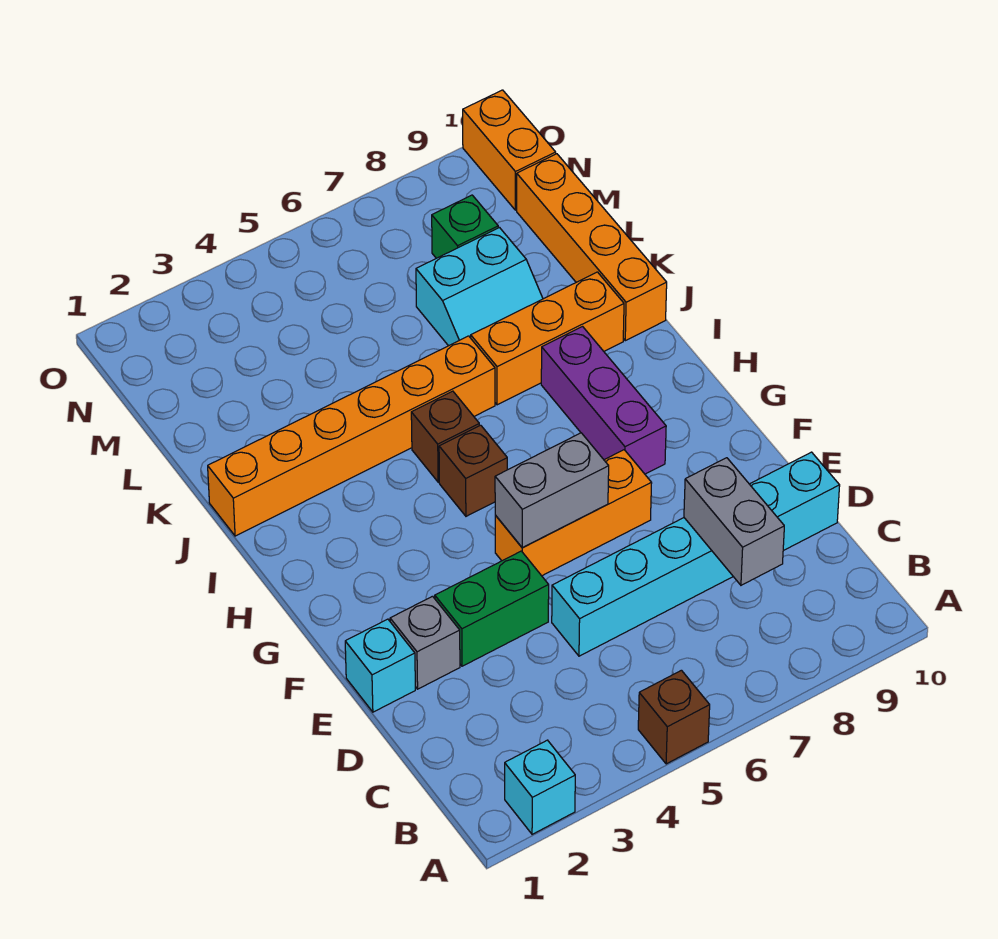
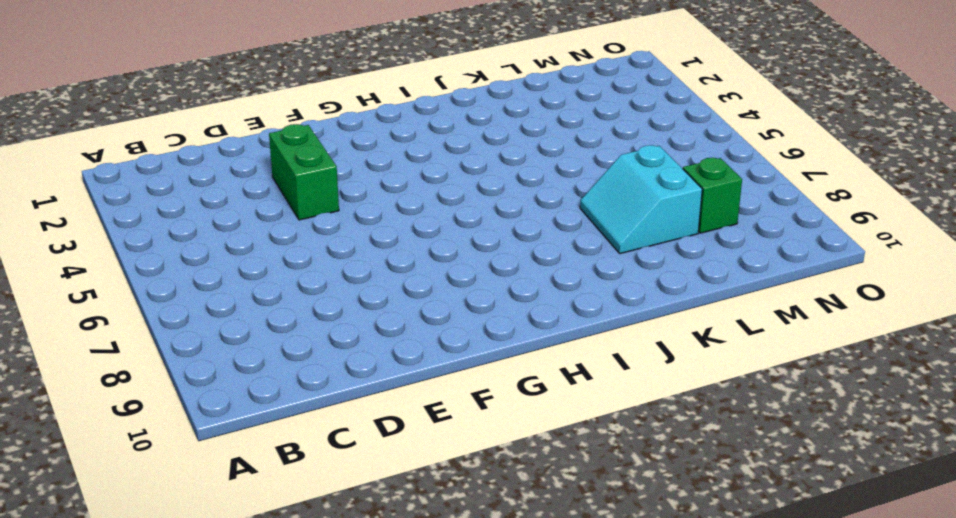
none -> cyan 1x1 brick [505,740,575,834]
none -> brown 1x1 brick [638,670,710,764]
none -> cyan 1x6 brick [552,452,840,656]

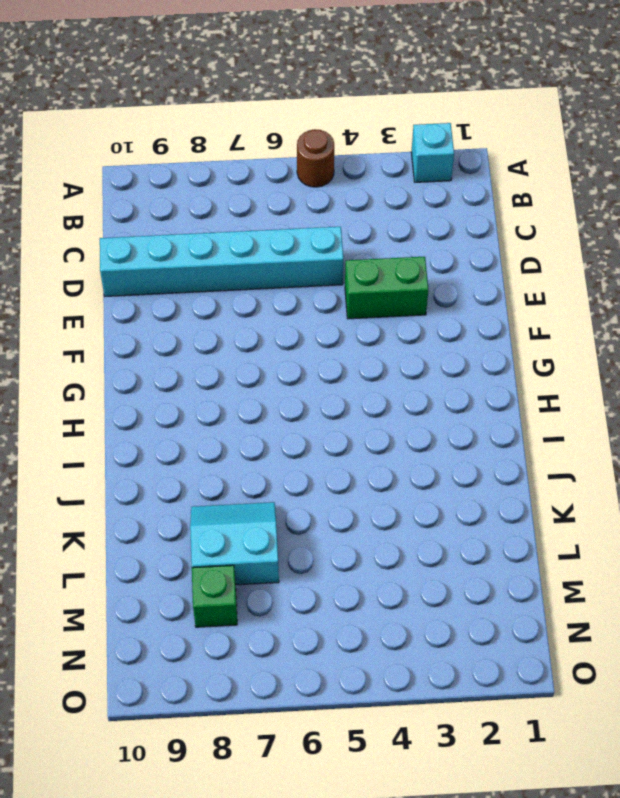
brown 1x1 round brick [297,129,334,187] -> brown 1x1 brick [638,670,710,764]
none -> cyan 1x1 brick [345,619,415,712]
none -> grey 1x1 brick [390,596,460,689]
none -> orange 1x3 brick [495,450,652,576]

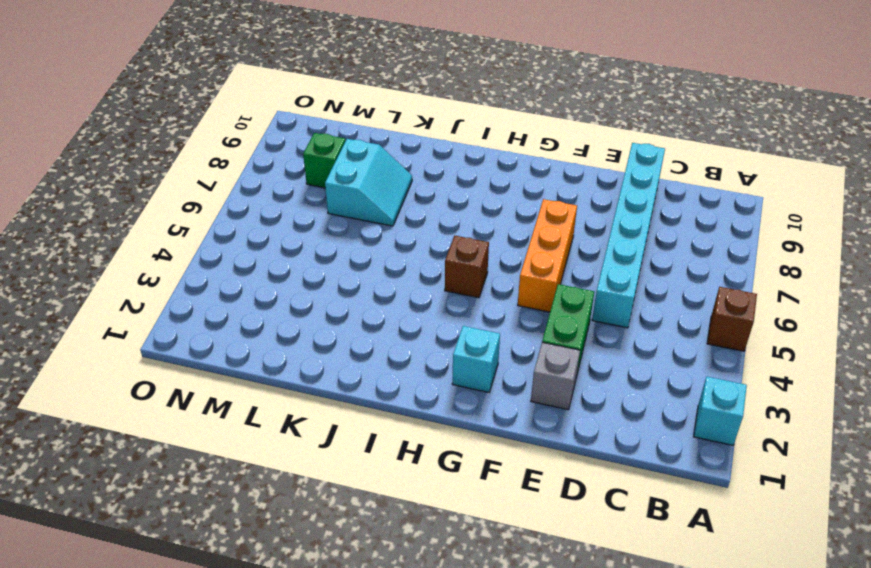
cyan 1x1 brick [452,326,500,392] -> cyan 1x1 brick moved to [345,619,415,712]
none -> purple 1x3 brick [541,327,666,474]
none -> brown 1x1 brick [411,391,479,482]
none -> orange 1x6 brick [208,336,495,536]

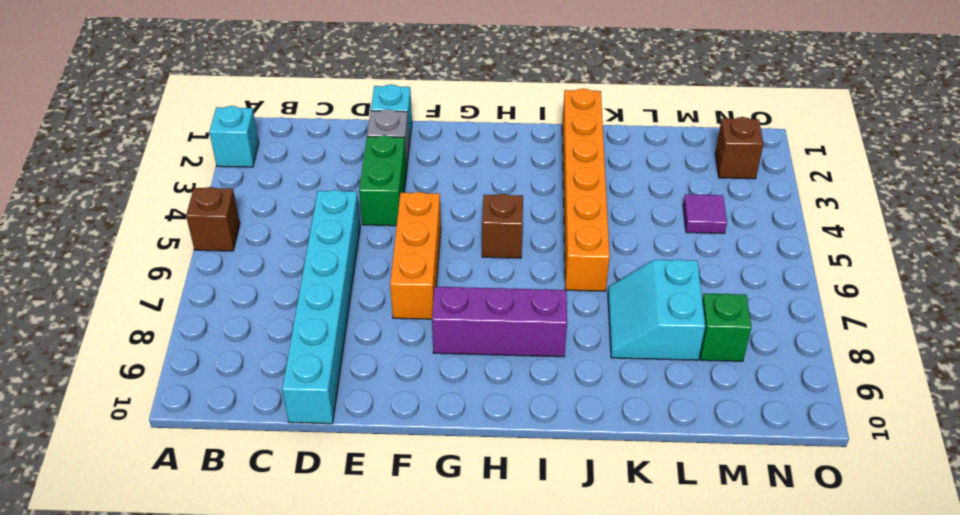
purple 1x1 tile [683,194,727,233] -> none
brown 1x1 brick [715,117,764,179] -> brown 1x1 brick moved to [411,391,479,482]
none -> orange 1x3 brick [471,272,624,405]
none -> orange 1x4 brick [517,154,667,341]
none -> orange 1x2 brick [463,90,556,210]

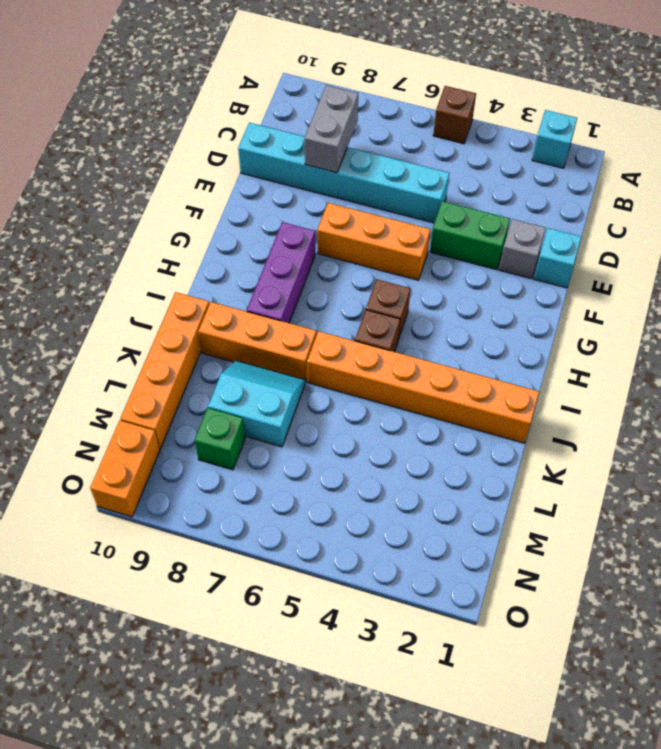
none -> grey 1x2 brick [495,433,609,548]

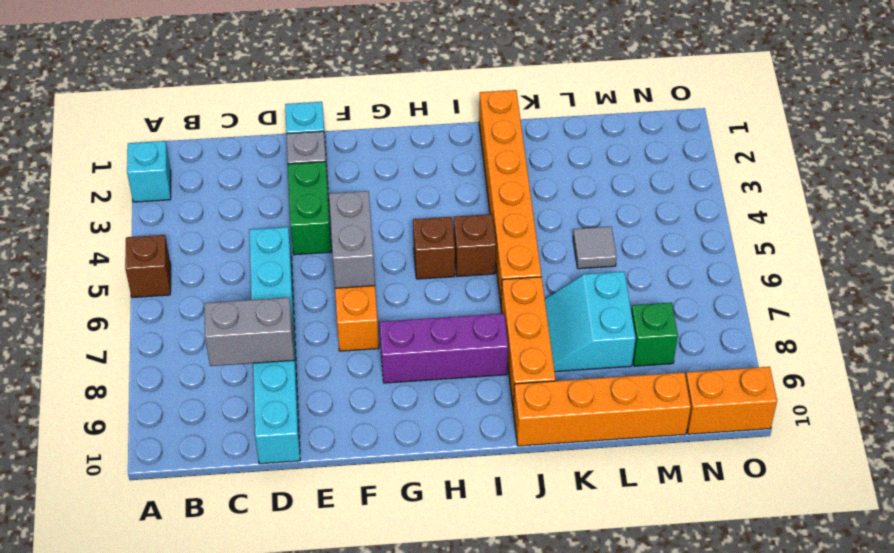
grey 1x1 tile [573,227,617,269] -> none

